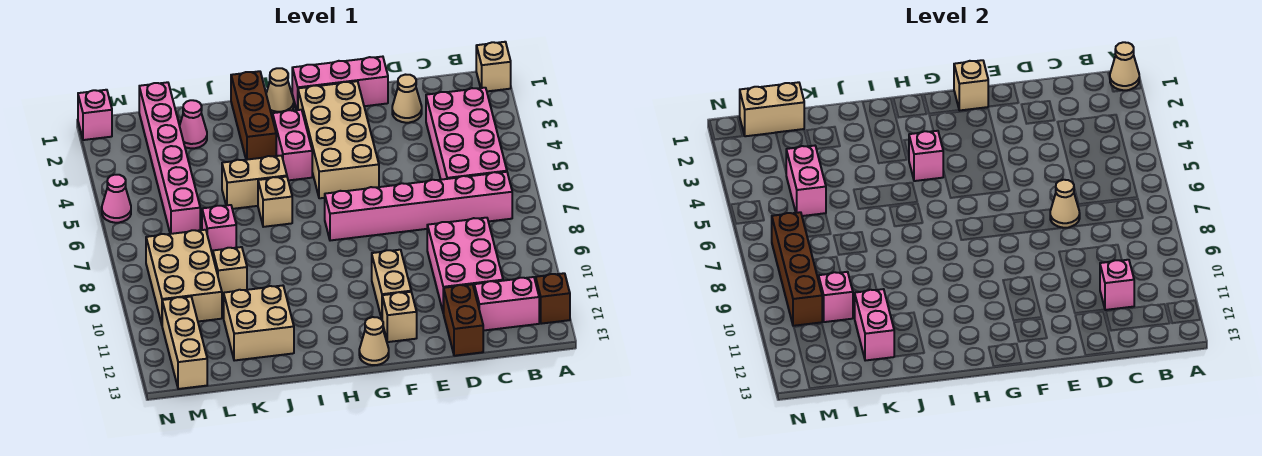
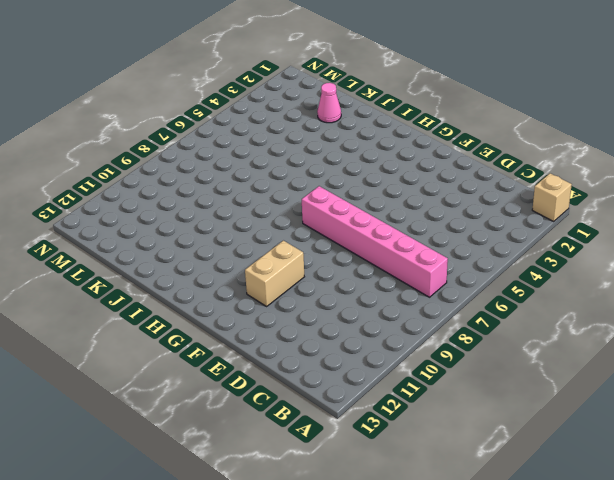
none -> brown 1x1 brick [536,273,570,324]
none -> pink 2x4 brick [426,88,507,180]
none -> pink 1x2 brick [474,277,539,331]
none -> pink 2x3 brick [427,218,503,313]

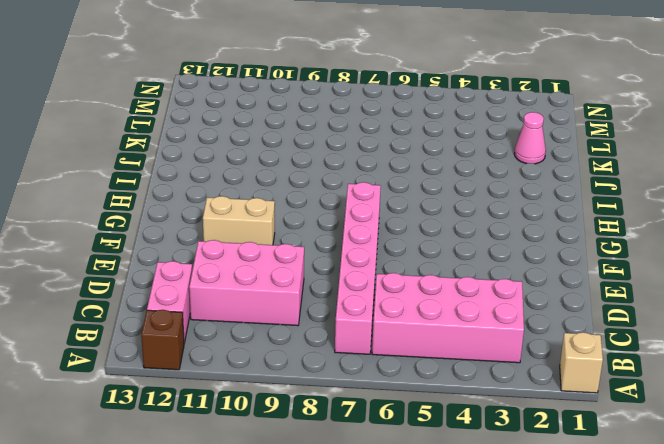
none -> tan 1x1 cone [392,75,422,123]
none -> brown 1x2 brick [444,284,483,356]
none -> pink 1x3 brick [292,57,388,110]
none -> tan 2x4 brick [298,81,379,198]

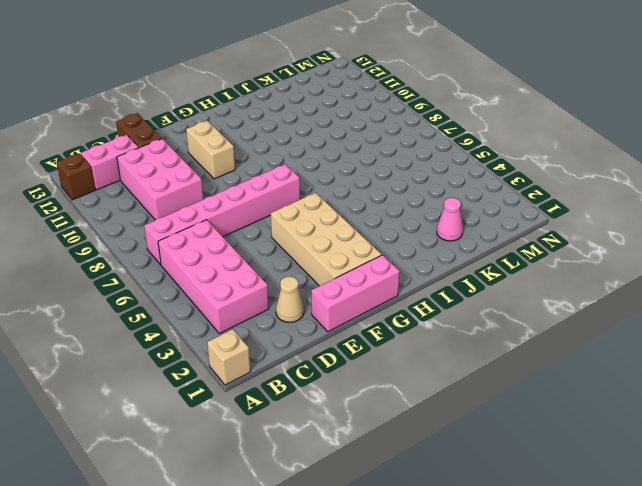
none -> tan 1x1 brick [382,292,417,342]
none -> tan 1x1 cone [359,317,389,365]
none -> tan 1x1 cone [266,68,294,115]
none -> pink 1x2 brick [273,110,312,180]

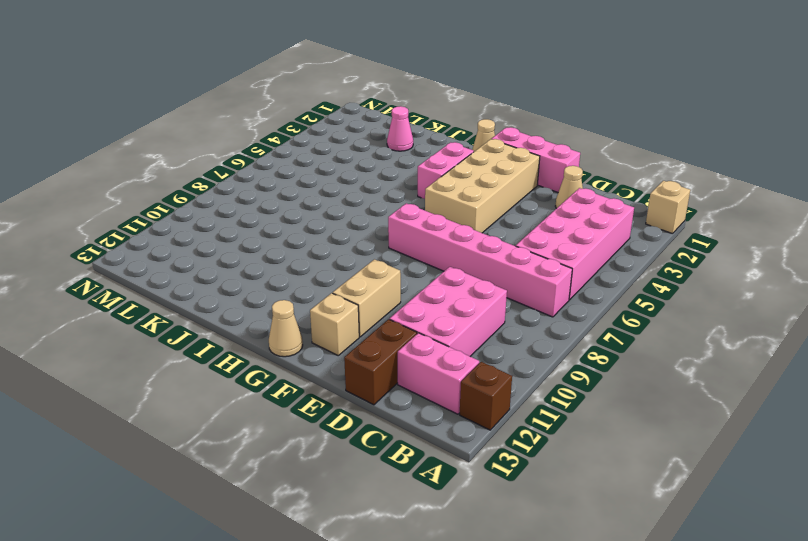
none -> brown 1x3 brick [231,71,276,160]
none -> tan 1x2 brick [222,155,287,209]
none -> tan 1x1 brick [258,177,292,227]
none -> tan 2x2 brick [224,286,294,361]

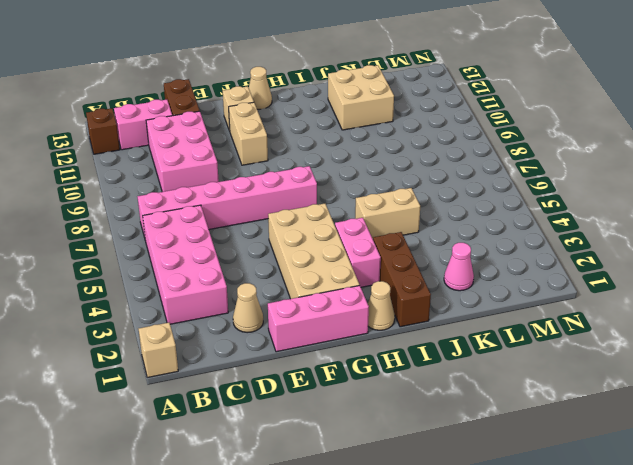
none -> tan 1x1 brick [258,177,292,227]
none -> pink 1x1 brick [202,205,236,254]
none -> tan 1x1 brick [212,247,247,297]
none -> pink 1x6 brick [139,82,200,234]

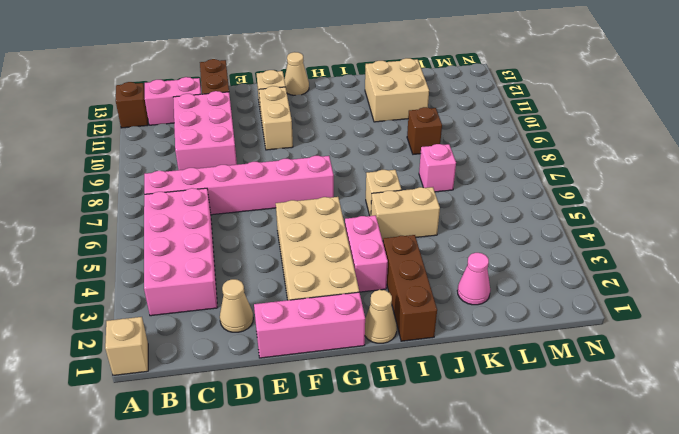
brown 1x1 brick [407,107,442,154] -> tan 1x1 brick [212,247,247,297]
none -> pink 1x6 brick [139,82,200,234]
none -> tan 2x3 brick [146,230,222,324]
none -> tan 1x3 brick [162,297,207,389]
none -> pink 1x1 brick [78,90,112,140]

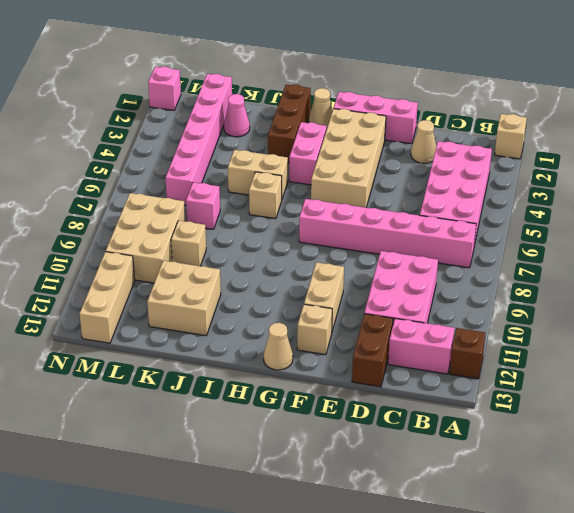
none -> pink 1x1 cone [102,175,131,223]
none -> tan 1x1 cone [1110,42,1139,90]
none -> pink 1x1 brick [1100,260,1134,310]
none -> tan 1x1 cone [1050,180,1080,228]

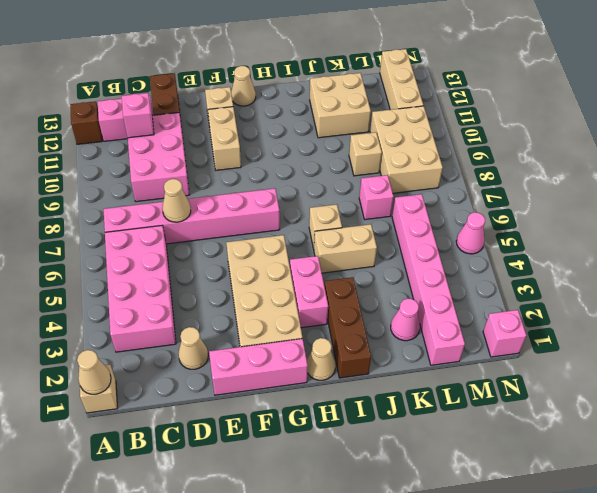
none -> tan 1x1 brick [954,60,988,111]
none -> pink 1x1 brick [909,131,943,181]
none -> pink 1x2 brick [855,289,895,361]
none -> tan 1x2 brick [740,82,804,136]

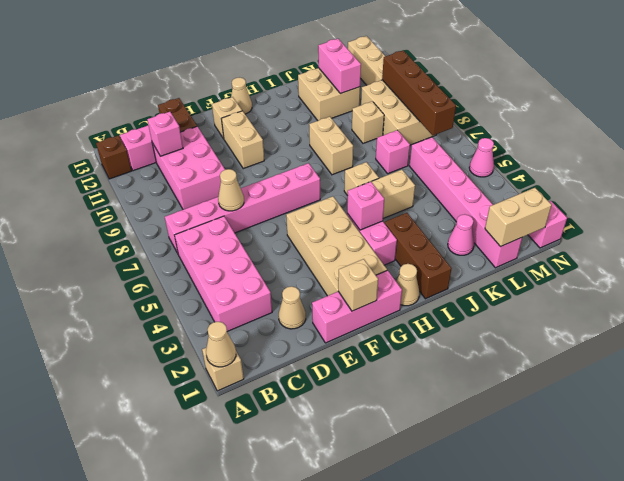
tan 1x2 brick [309,117,353,175] -> none
none -> pink 1x2 brick [786,146,826,216]
none -> pink 1x1 brick [819,272,853,322]

